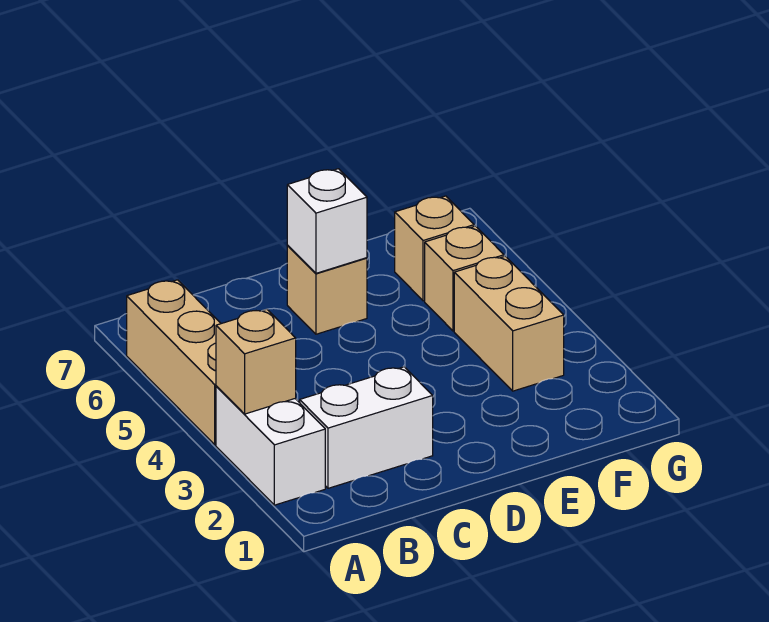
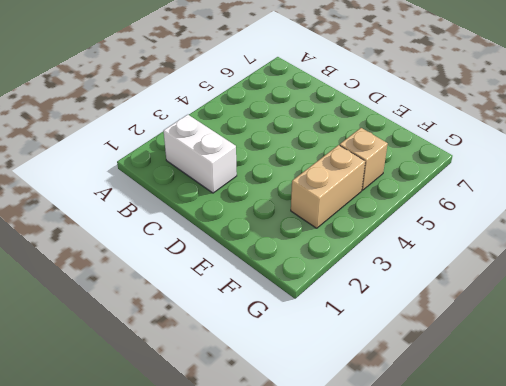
none -> white 1x2 brick [216,386,325,505]
none -> tan 1x3 brick [127,280,221,445]

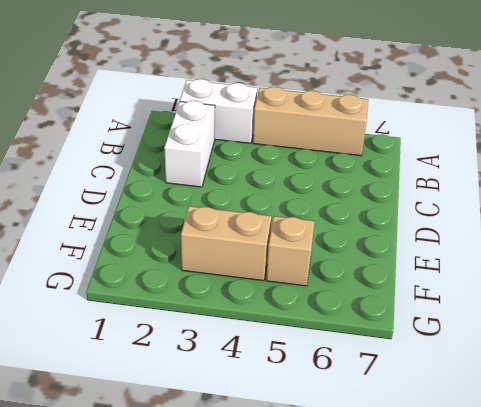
none -> tan 1x1 brick [287,246,367,334]
none -> tan 1x1 brick [395,196,474,301]

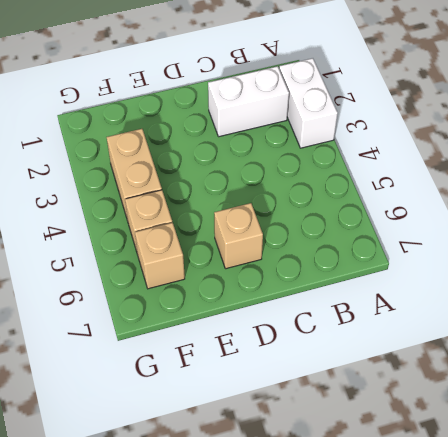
none -> tan 1x3 brick [127,280,221,445]
none -> tan 1x1 brick [216,309,296,414]

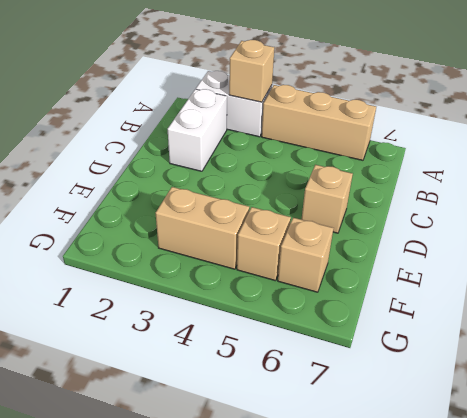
none -> white 1x1 brick [287,169,367,273]

